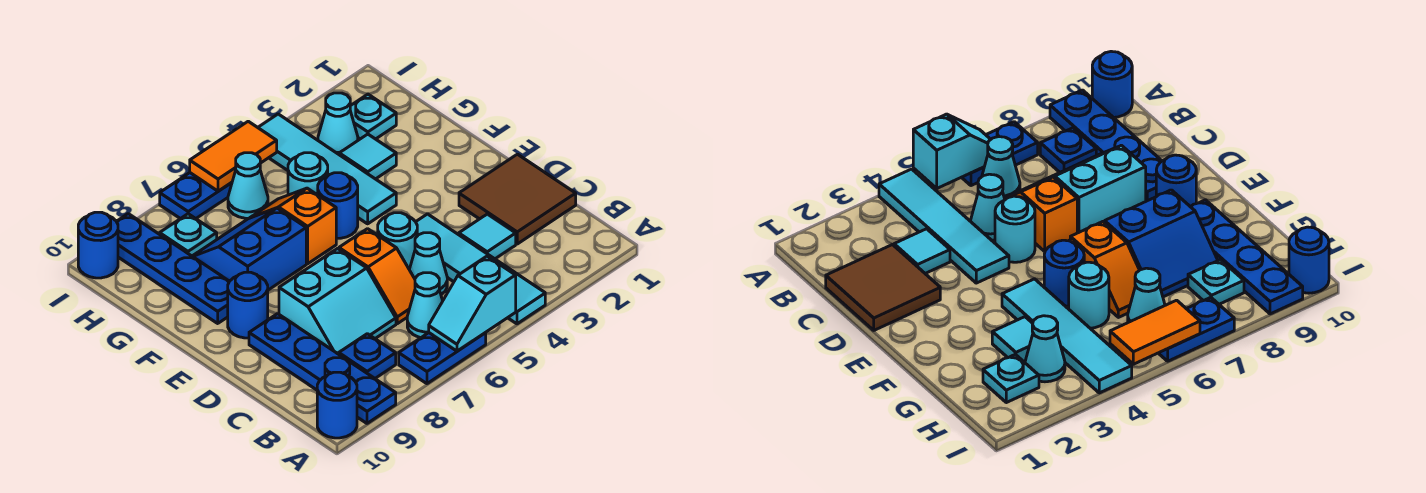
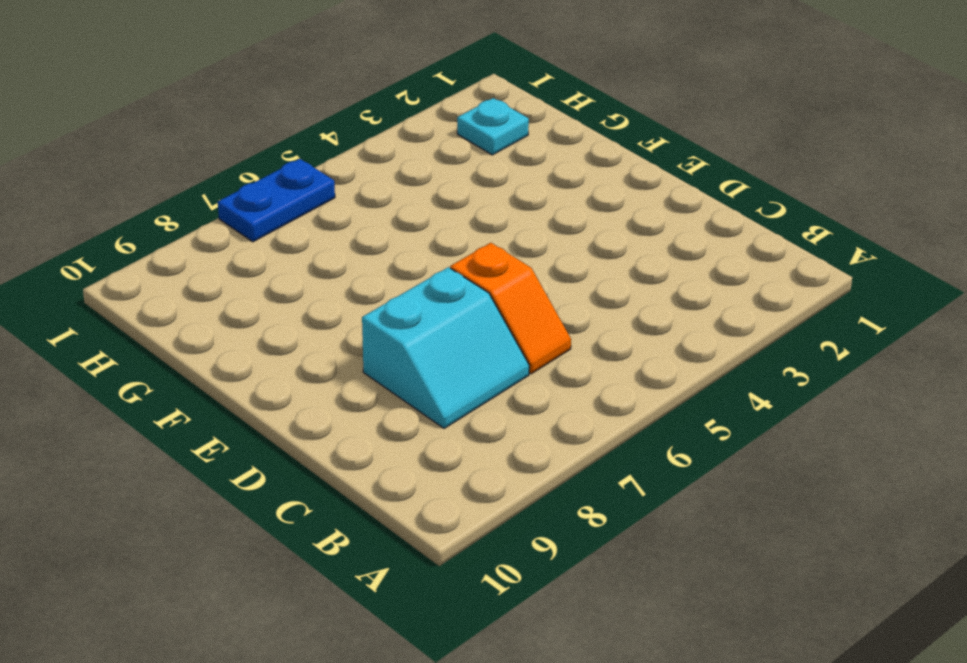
none -> cyan 1x4 tile [416,214,545,324]
none -> blue 1x2 plate [399,333,486,384]
none -> blue 1x4 plate [249,314,396,423]

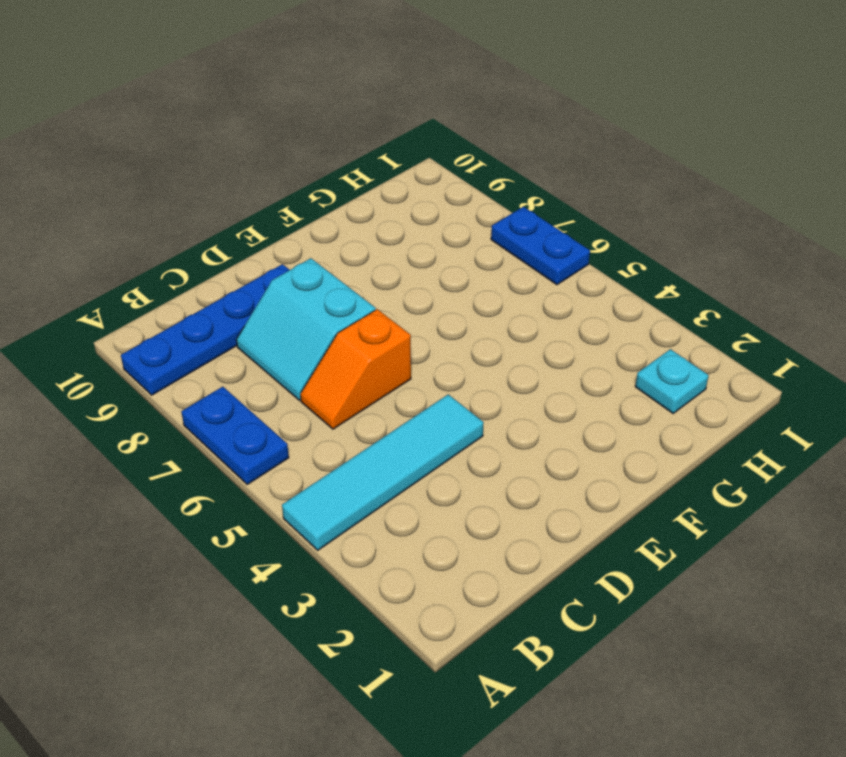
none -> blue 1x1 round brick [317,372,357,438]
none -> cyan 1x1 cone [407,273,443,337]
none -> blue 1x1 plate [339,334,396,378]

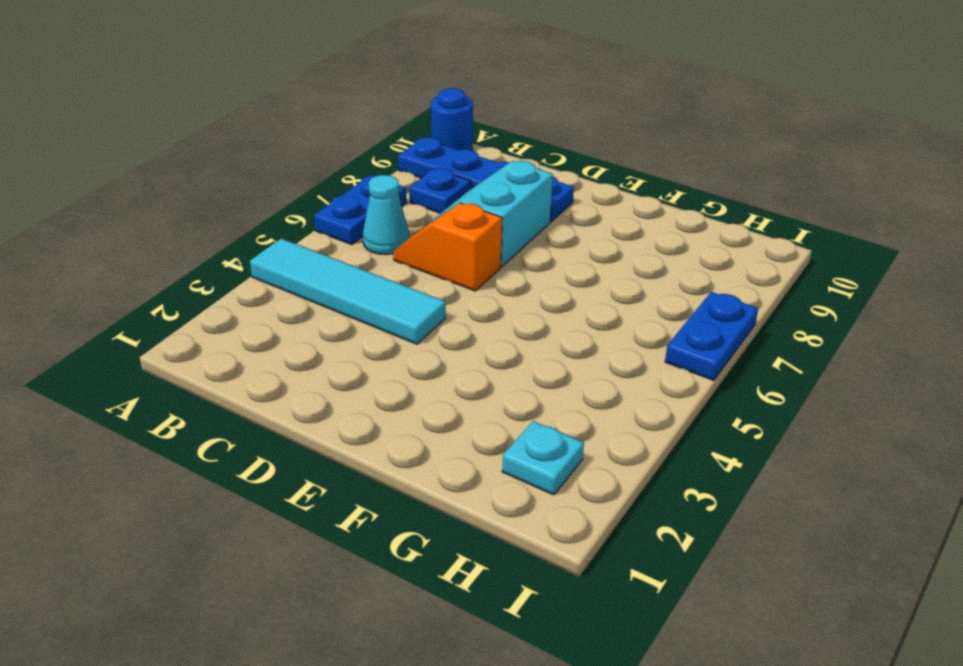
none -> brown 2x2 tile [459,154,576,244]
none -> cyan 1x1 tile [459,214,516,259]
none -> cyan 1x1 cone [409,233,447,295]

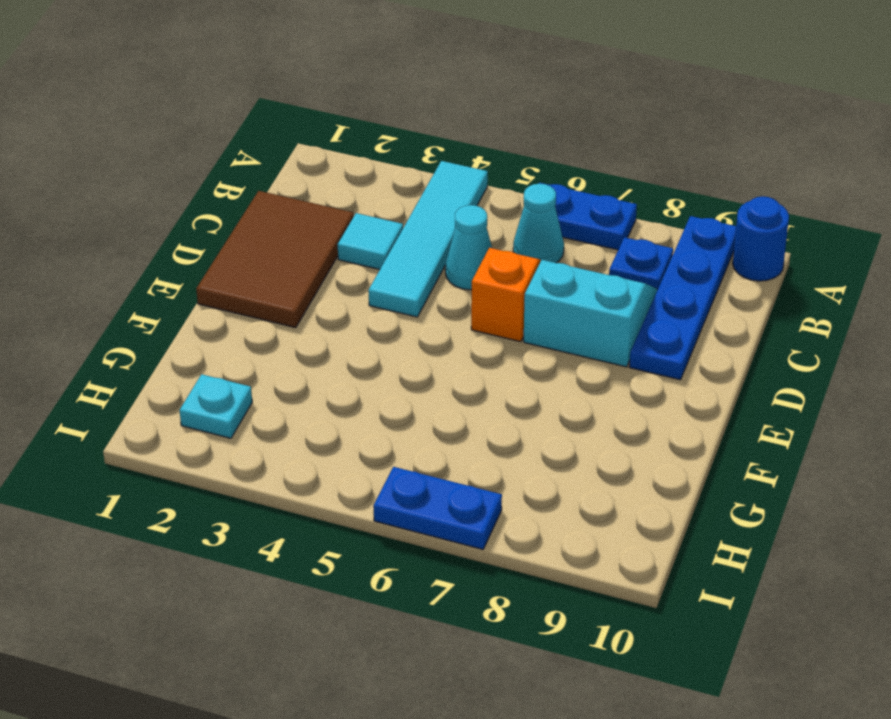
brown 2x3 tile [196,191,354,328] -> brown 2x2 tile [459,154,576,244]
none -> cyan 1x1 round brick [378,213,417,269]
none -> blue 1x1 round brick [228,272,268,338]
none -> cyan 1x4 tile [258,114,396,224]

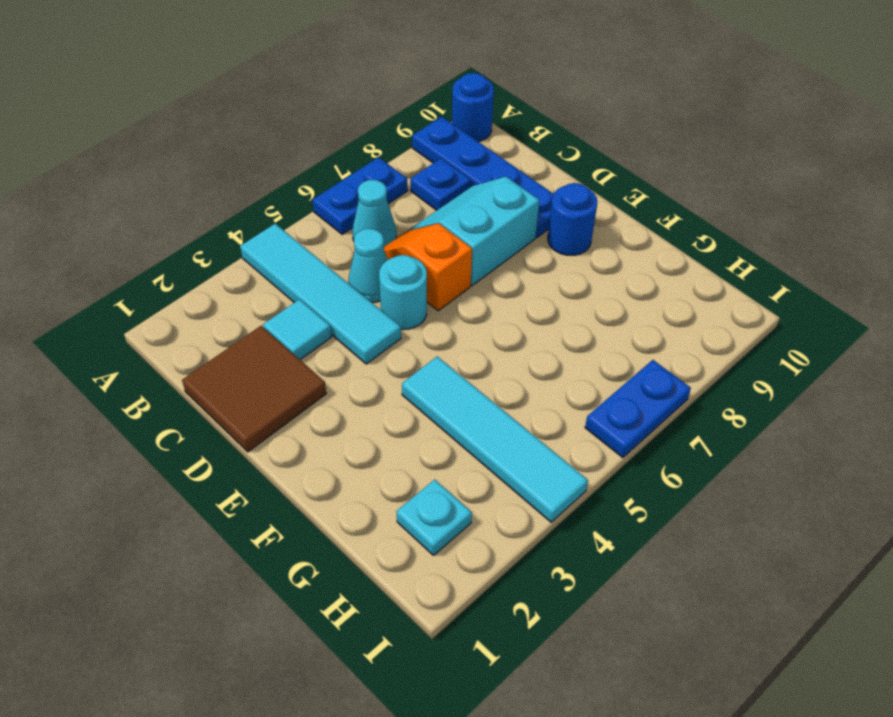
none -> blue 1x1 round brick [318,173,358,238]
none -> orange 1x2 slope [250,188,336,264]
none -> blue 2x2 slope [192,208,306,290]

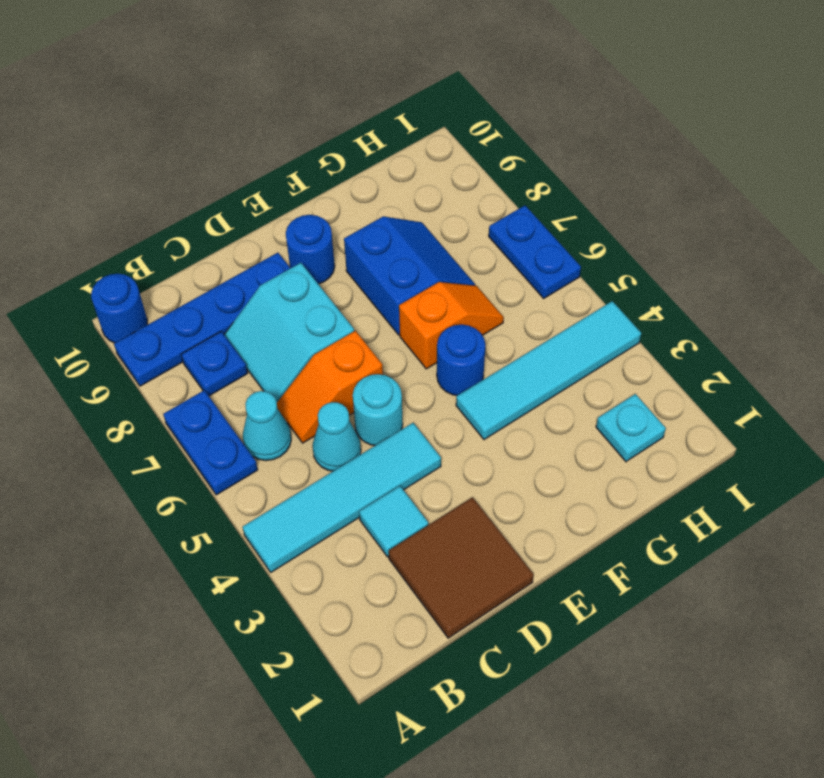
none -> blue 1x4 plate [116,214,230,323]
none -> cyan 1x1 tile [339,134,396,179]
none -> cyan 1x1 round brick [288,153,328,195]

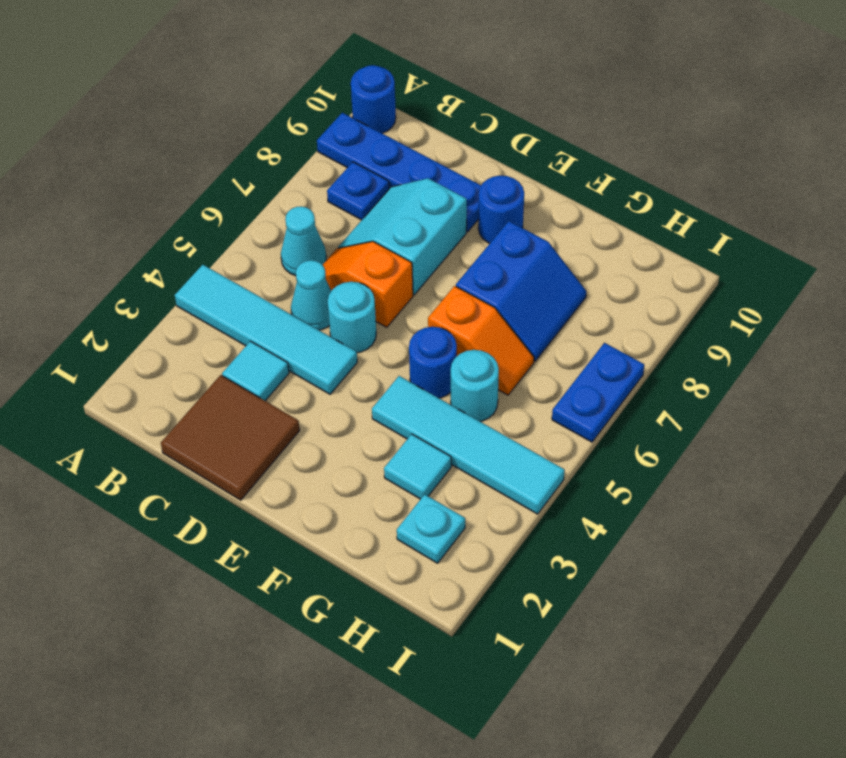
none -> blue 1x2 plate [399,333,486,384]
none -> blue 1x4 plate [116,214,230,323]
none -> cyan 1x1 cone [318,93,358,154]

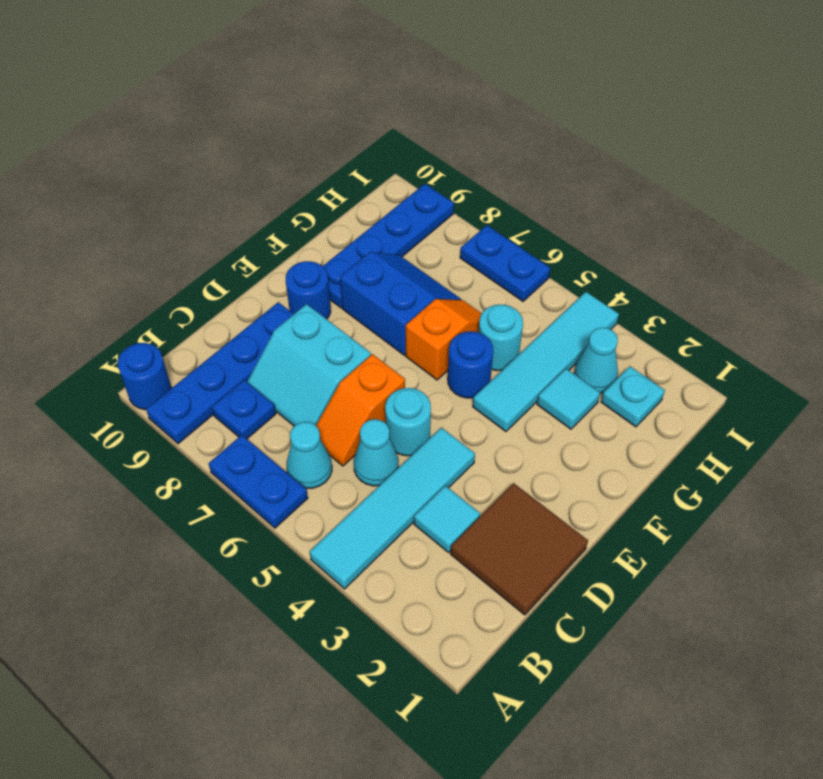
none -> cyan 1x1 cone [228,153,268,218]
none -> cyan 1x1 plate [160,214,217,256]
none -> blue 1x1 round brick [78,212,118,278]

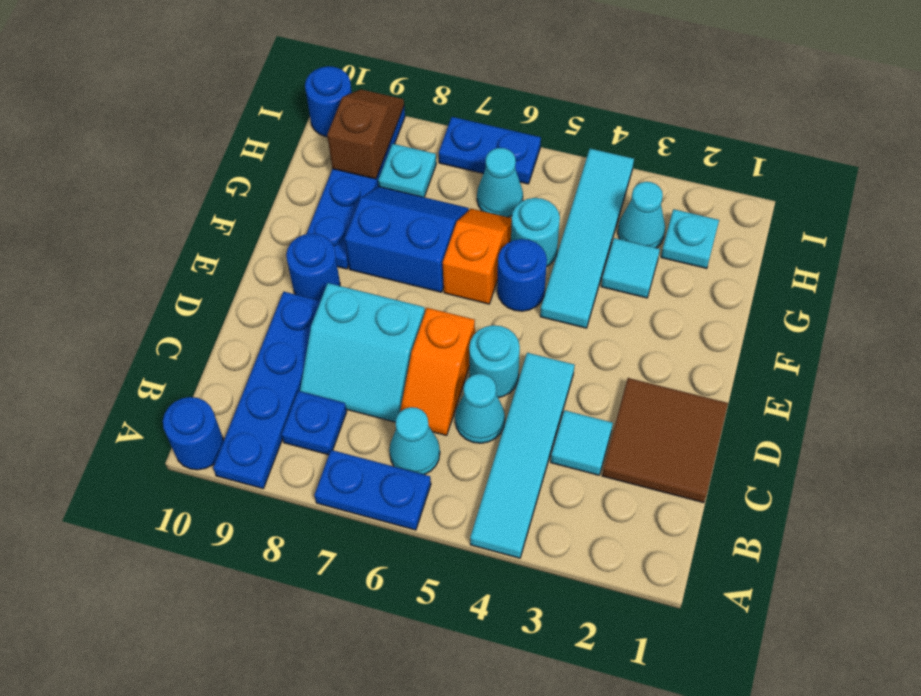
brown 1x2 slope [327,89,404,179] -> none
none -> cyan 1x2 slope [429,256,516,351]
none -> orange 1x2 tile [190,121,277,191]

